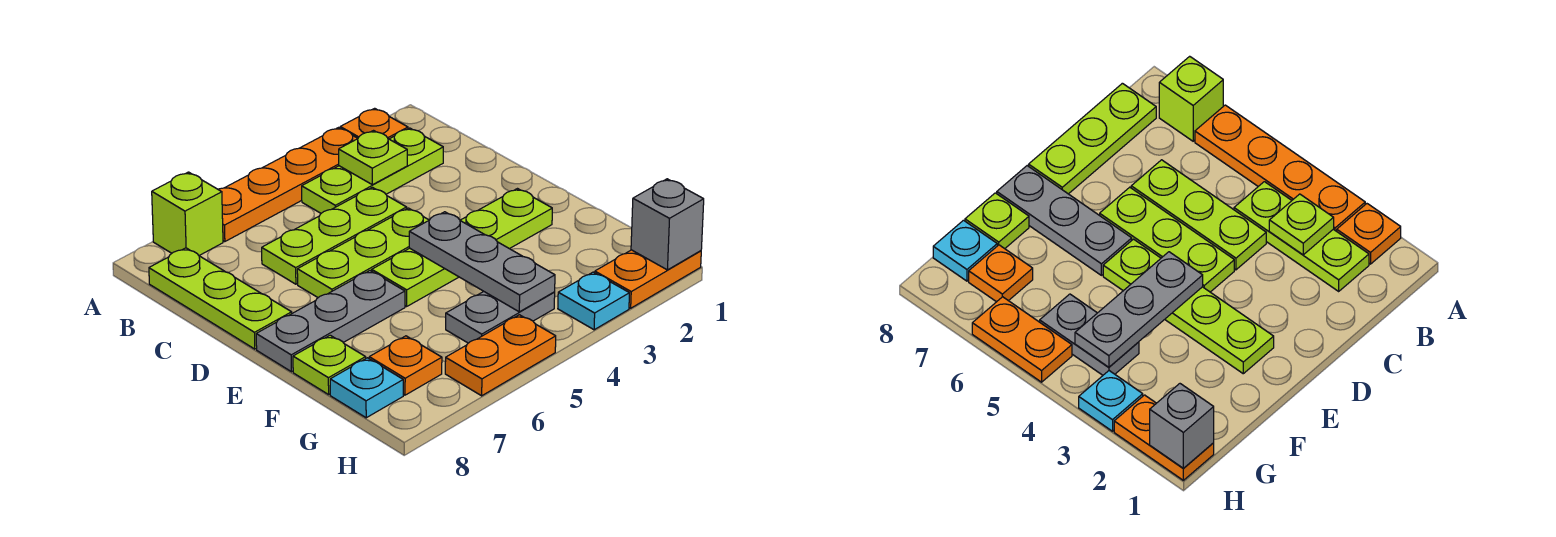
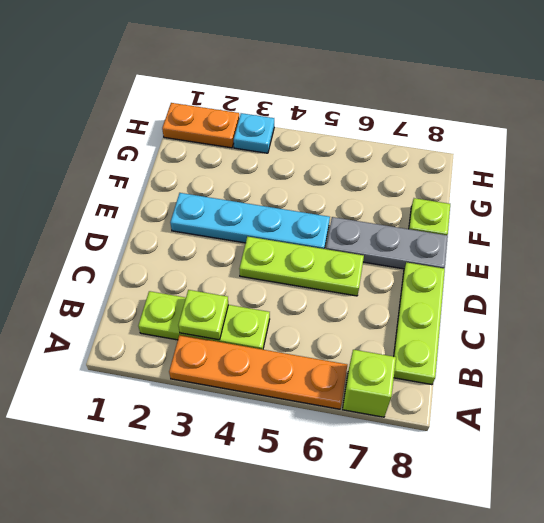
cyan 1x4 plate [170,193,330,249] -> lime 1x4 plate [372,189,552,306]
none -> orange 1x1 plate [340,108,408,139]
none -> lime 1x3 plate [262,187,407,284]
none -> grey 1x2 plate [446,291,555,343]

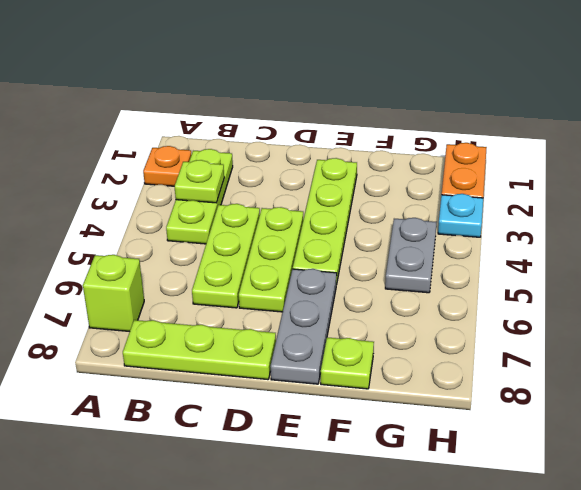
none -> orange 1x4 plate [218,128,358,242]
none -> orange 1x1 plate [369,336,442,395]
none -> cyan 1x1 plate [330,358,403,418]

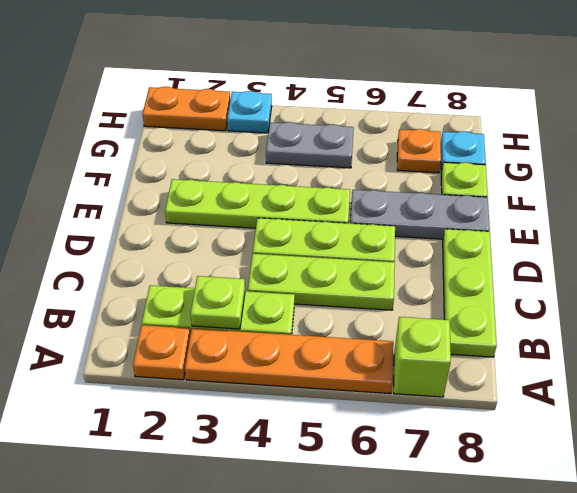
none -> orange 1x2 plate [445,315,556,396]
none -> grey 1x3 plate [409,212,555,312]
none -> grey 1x1 brick [631,179,704,270]

